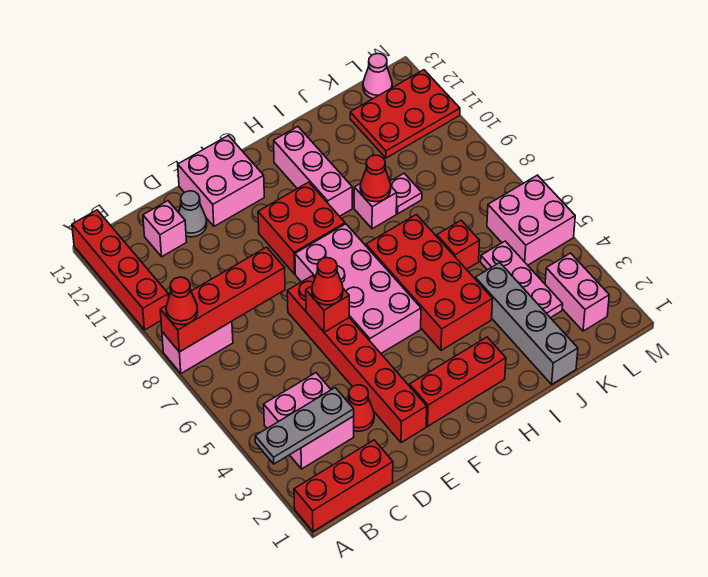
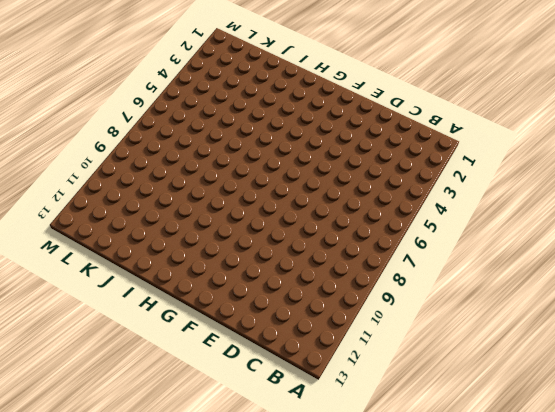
none -> red 1x3 brick [294,440,393,531]
none -> pink 1x2 brick [162,321,233,373]
none -> red 1x4 brick [72,210,169,330]

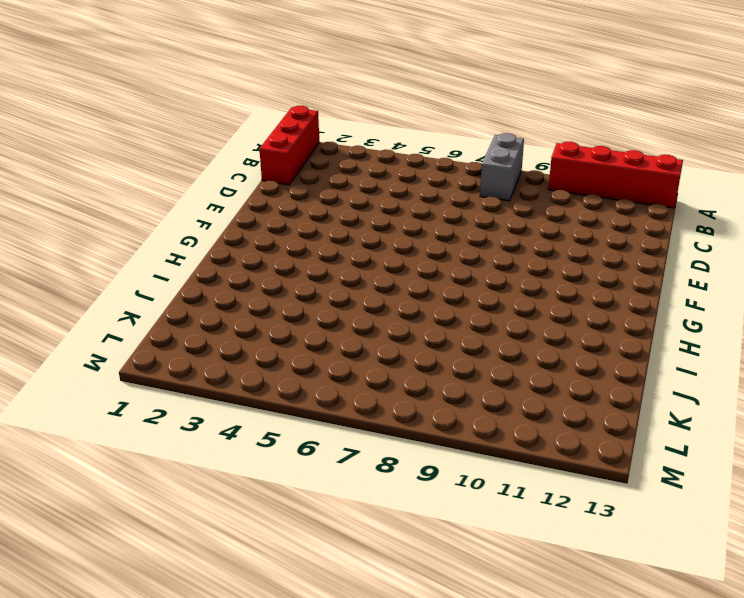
grey 1x2 brick [480,133,524,201] -> pink 1x2 brick [162,321,233,373]
none -> pink 2x2 brick [264,373,354,469]
none -> pink 1x1 brick [143,201,187,257]
none -> red 1x1 cone [347,385,374,431]

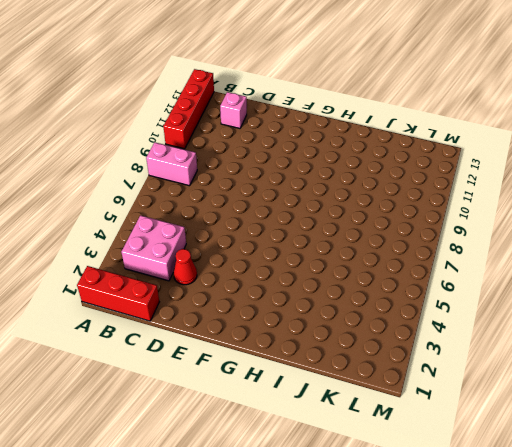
none -> grey 1x1 cone [179,191,207,237]
none -> red 1x6 brick [287,276,427,443]
none -> pink 2x2 brick [178,135,264,226]

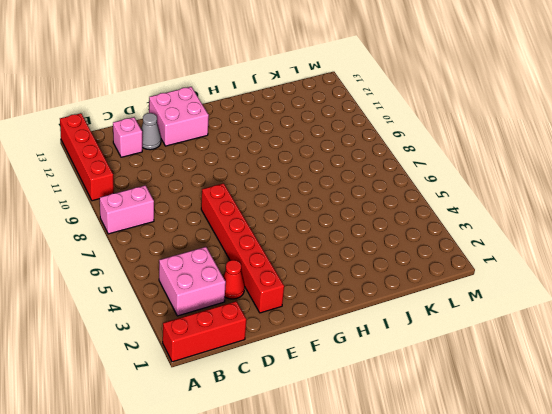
none -> red 1x3 brick [409,337,506,426]
none -> pink 2x4 brick [295,224,421,353]
none -> red 2x2 brick [258,182,345,274]

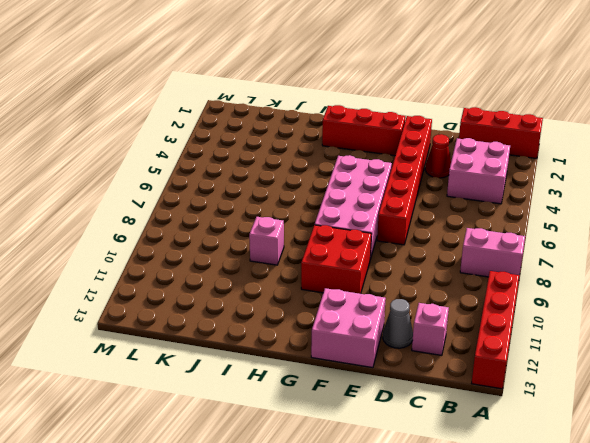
none -> red 2x4 brick [366,215,493,350]
none -> pink 1x3 brick [274,127,352,216]
none -> grey 1x4 brick [475,263,578,384]

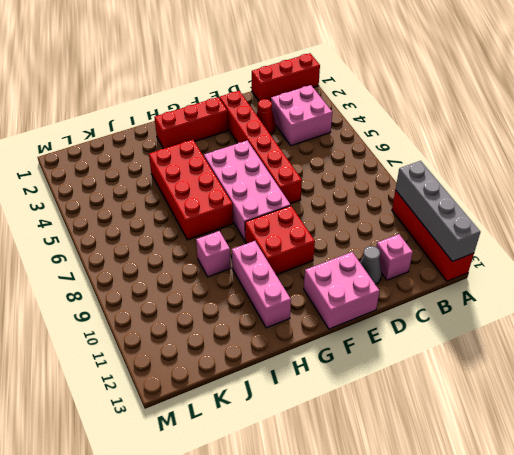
grey 1x4 brick [396,161,480,261] -> grey 1x4 brick moved to [475,263,578,384]
none -> pink 1x2 brick [162,321,233,373]
none -> red 1x1 brick [437,220,480,269]
none -> pink 1x1 plate [390,173,422,214]

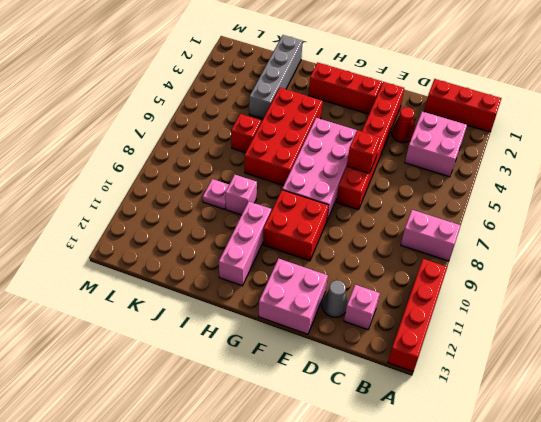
none -> pink 1x3 plate [481,241,563,318]
none -> red 2x3 plate [350,70,460,158]
none -> pink 1x2 brick [545,253,609,331]

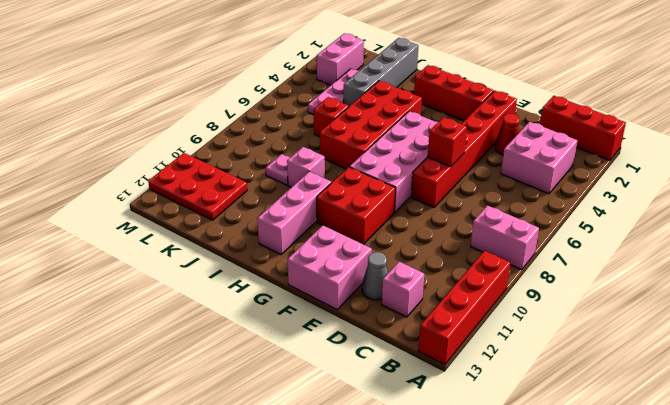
none -> pink 2x2 brick [487,175,575,265]
none -> pink 1x1 cone [363,54,392,98]
none -> grey 1x3 plate [255,388,354,464]

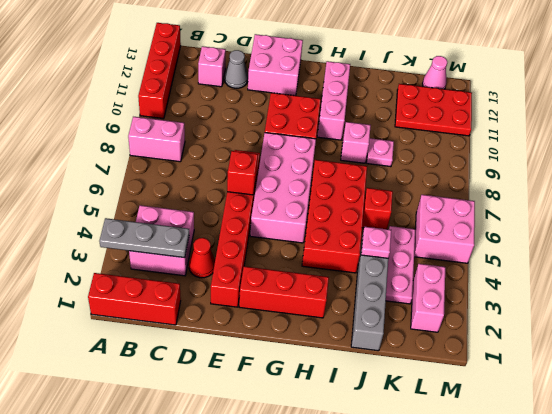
pink 1x1 plate [361,227,391,258] -> none
none -> red 1x4 brick [160,247,285,352]
none -> red 1x1 cone [360,155,391,202]
none -> red 1x1 cone [166,277,198,325]

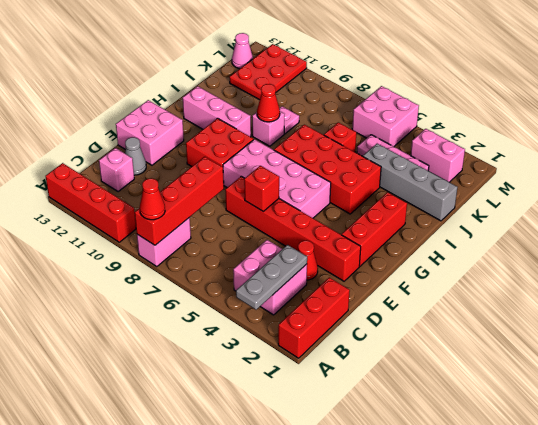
none -> red 1x1 cone [312,258,343,305]

